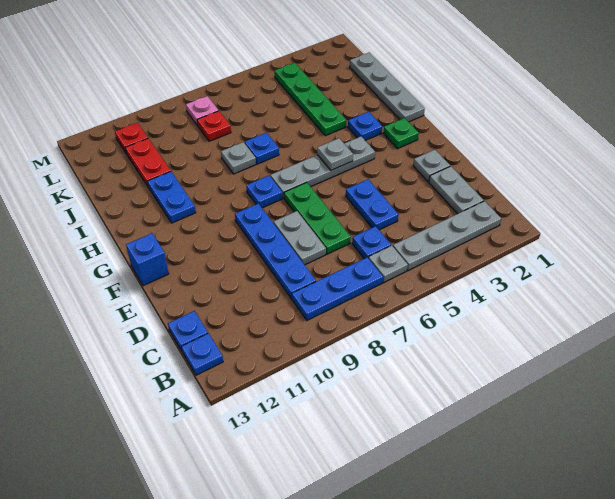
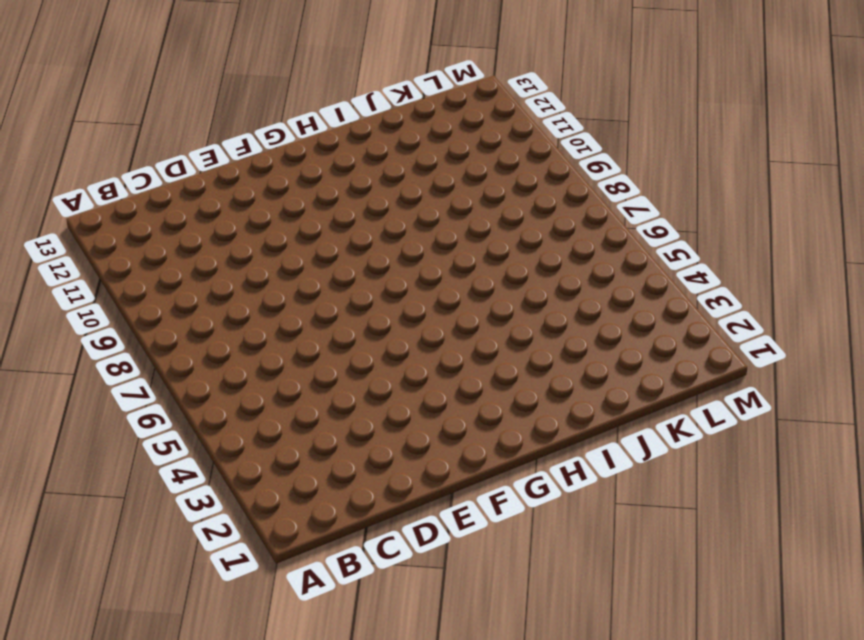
none -> grey 1x4 plate [393,201,501,271]
none -> grey 1x1 plate [369,246,408,283]
none -> blue 1x3 plate [292,257,383,320]

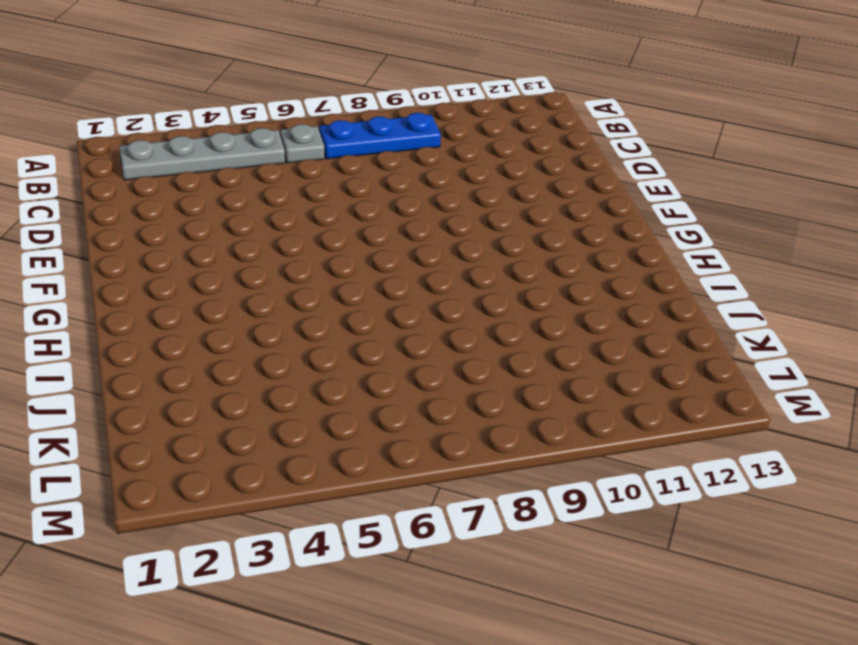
none -> blue 1x1 plate [181,333,223,375]
none -> grey 1x2 plate [429,166,484,214]
none -> blue 1x1 plate [352,226,391,259]

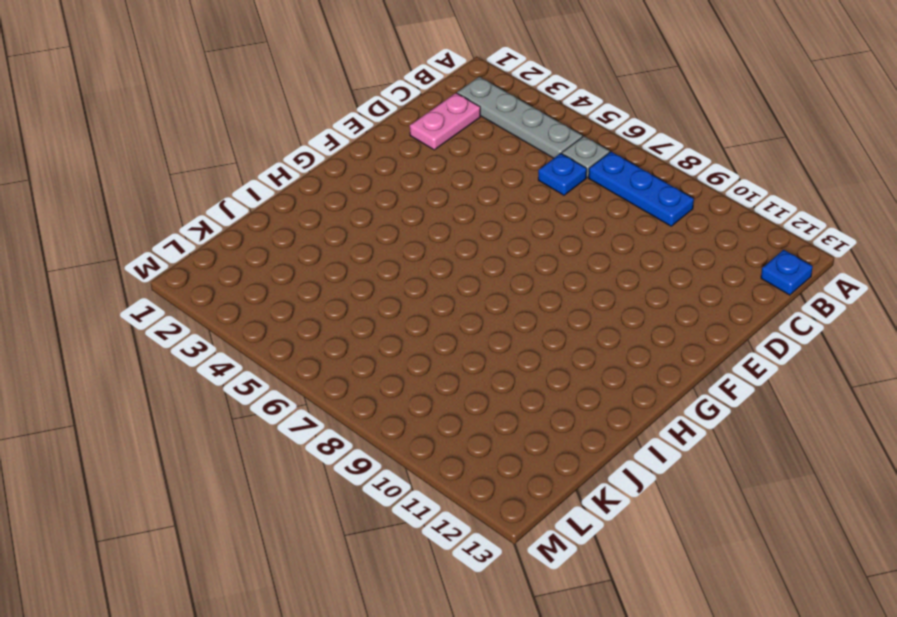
pink 1x2 plate [410,93,480,150] -> grey 1x2 plate [429,166,484,214]
none -> blue 1x4 plate [235,203,316,299]
none -> blue 1x1 plate [168,311,208,351]
none -> blue 1x2 plate [346,179,399,230]

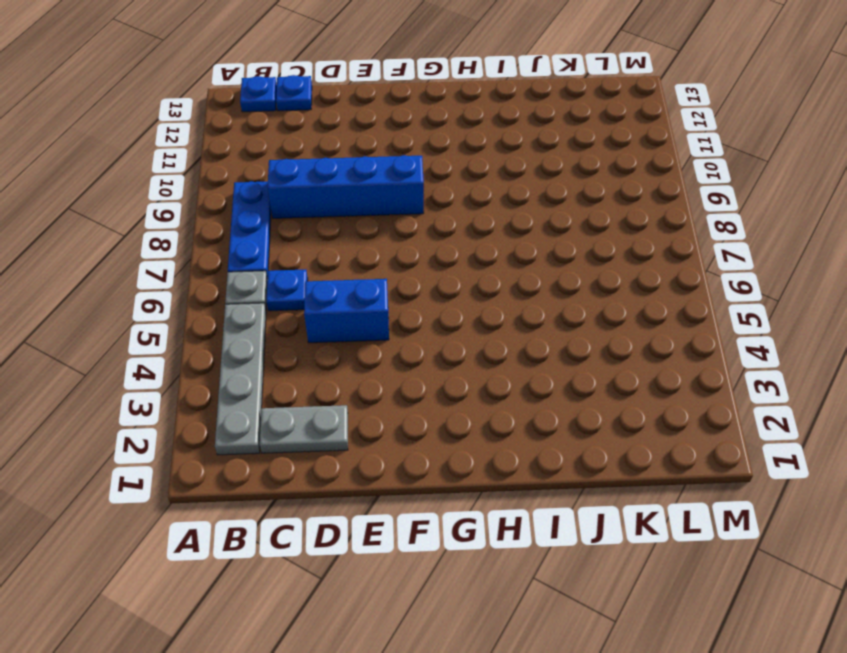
blue 1x4 brick [268,155,424,218] -> blue 1x4 plate [235,203,316,299]
blue 1x2 brick [304,279,389,343] -> blue 1x2 plate [346,179,399,230]
none -> green 1x3 plate [284,182,351,254]
none -> grey 1x2 plate [274,211,326,265]
none -> grey 1x1 plate [413,150,450,182]

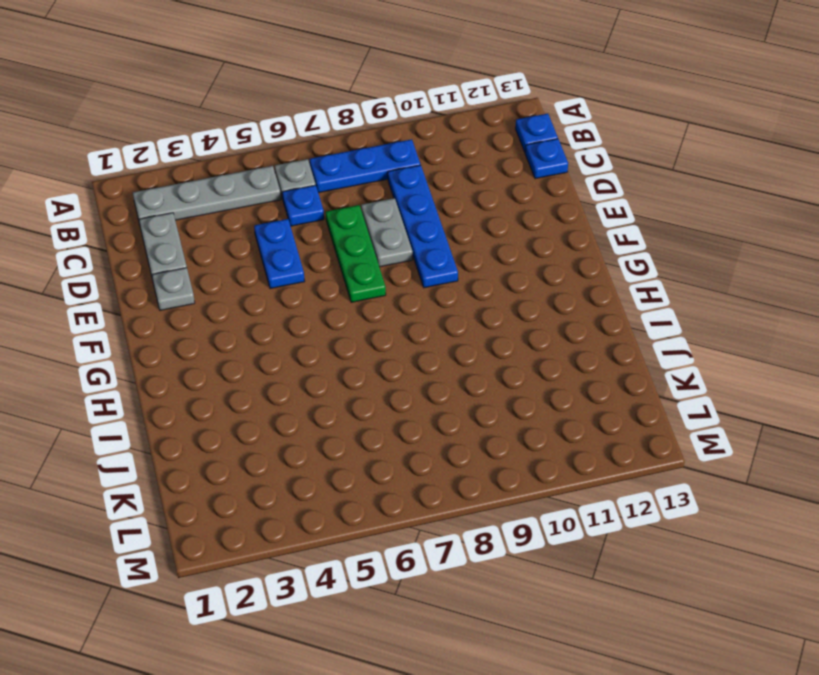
none -> blue 1x1 brick [126,233,169,286]
none -> green 1x1 plate [383,118,419,149]
none -> grey 1x4 plate [271,137,375,198]

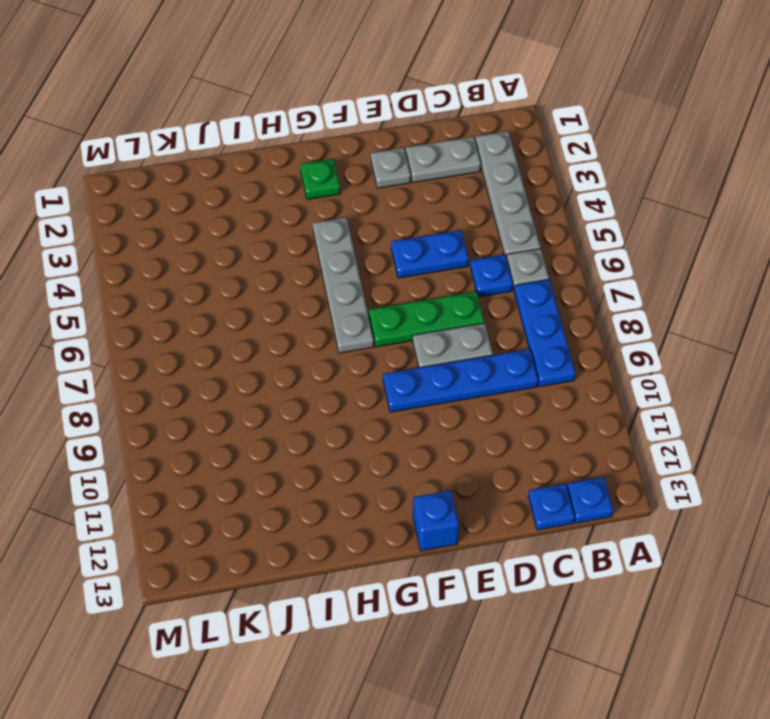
none -> blue 1x1 plate [246,176,282,208]
none -> grey 1x4 plate [350,53,425,122]
none -> blue 1x1 plate [348,112,382,140]

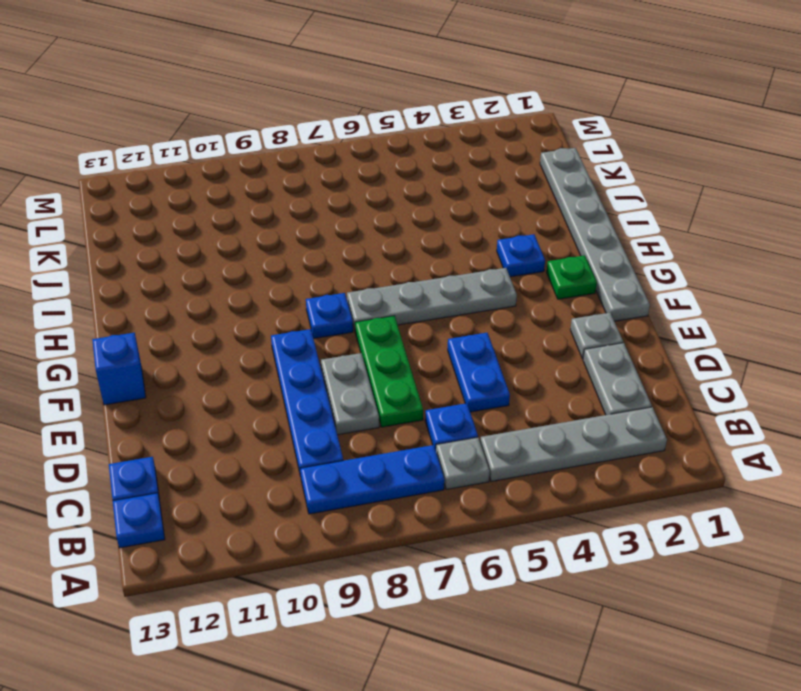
grey 1x6 plate [540,148,650,321] -> grey 1x4 plate [350,53,425,122]
none -> blue 1x2 plate [147,172,196,223]
none -> green 1x4 plate [275,63,346,136]
none -> blue 1x1 plate [245,133,279,164]

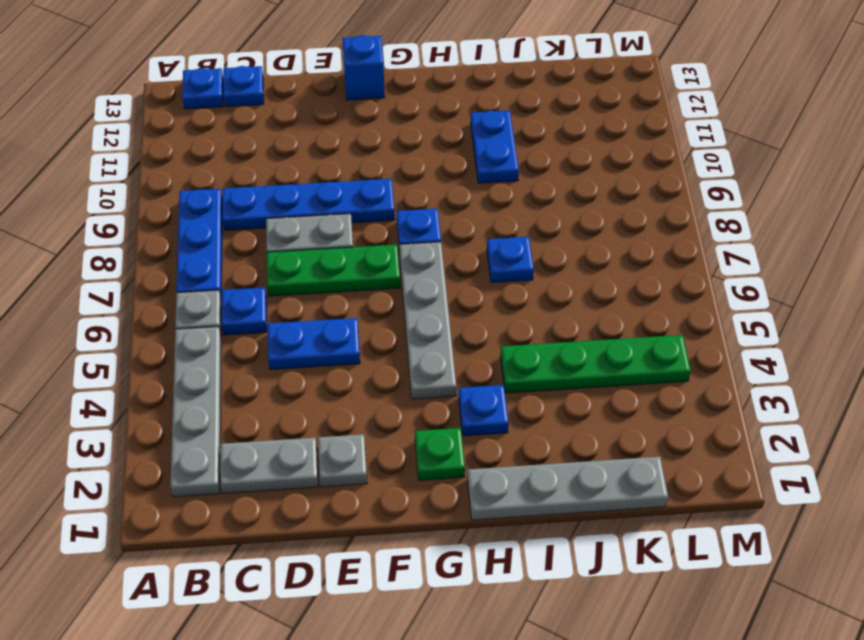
blue 1x2 plate [471,110,519,183] -> blue 1x2 plate turned to [147,172,196,223]
none -> grey 1x1 plate [221,142,256,174]
none -> red 1x2 plate [125,138,171,186]
none -> red 1x1 plate [197,111,231,141]

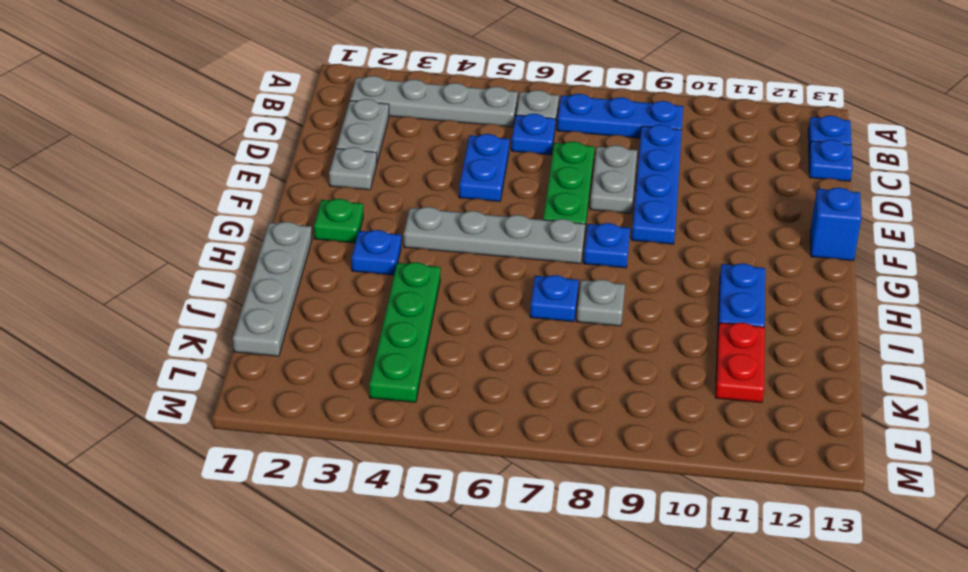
none -> red 1x1 plate [197,111,231,141]
none -> pink 1x1 plate [186,96,219,126]
none -> red 1x1 plate [115,123,148,153]

